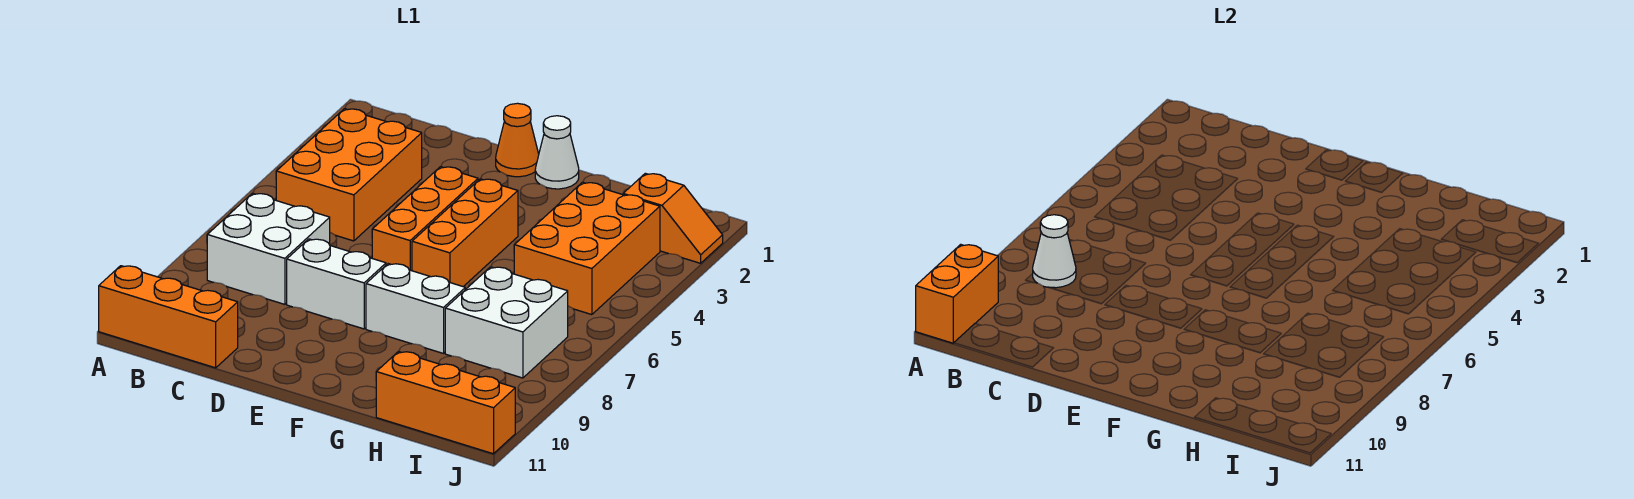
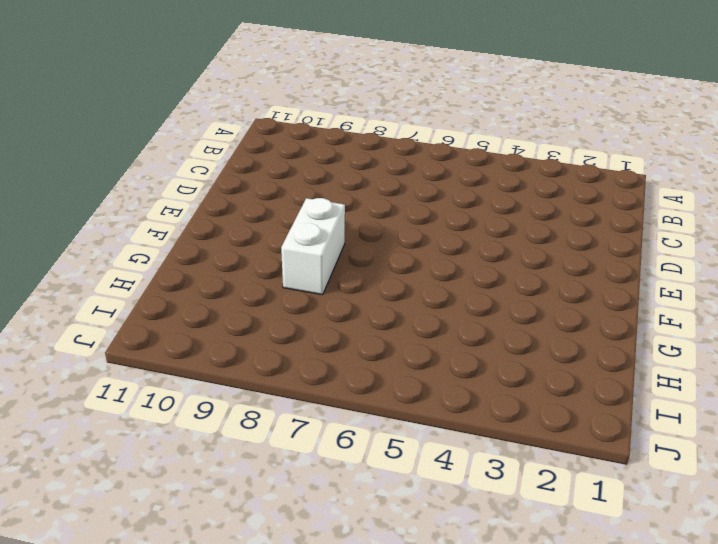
none -> orange 1x3 brick [99,266,238,368]
none -> orange 2x3 brick [276,109,422,241]
none -> white 2x2 brick [207,193,330,304]

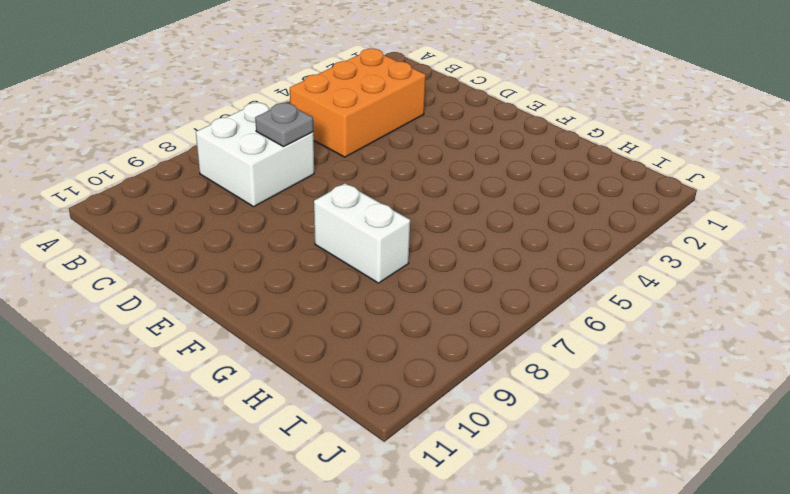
grey 1x1 plate [255,103,313,147] -> none
none -> orange 1x3 brick [99,266,238,368]
none -> white 1x2 brick [287,239,386,329]
none -> orange 1x1 cone [496,103,539,177]

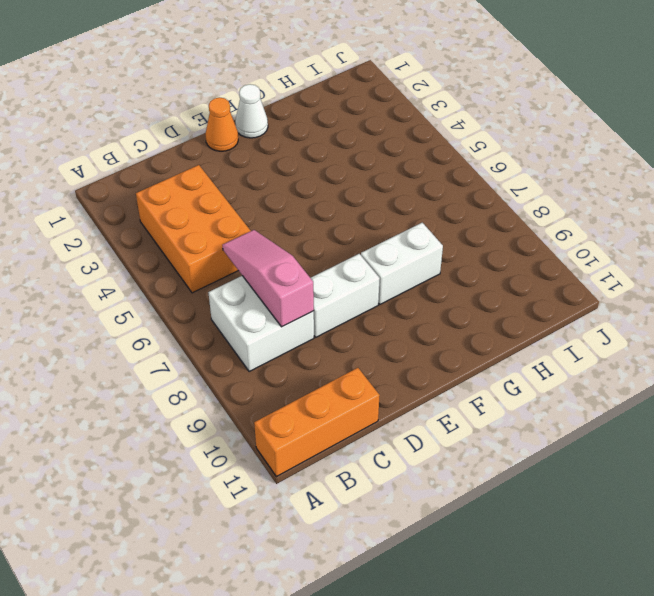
pink 1x3 slope [223,230,314,327] -> none
none -> orange 1x3 brick [372,167,478,271]
none -> orange 1x3 brick [412,179,518,287]
none -> orange 2x3 brick [514,182,660,315]

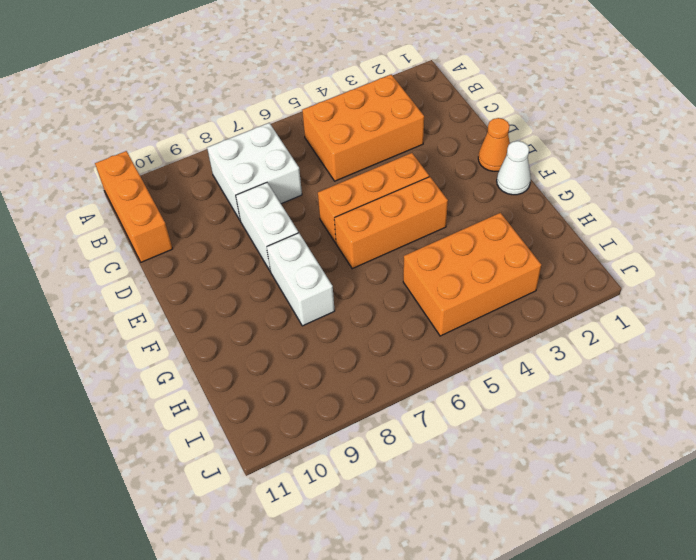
none -> white 2x2 brick [445,267,568,378]
none -> orange 1x3 brick [376,352,515,454]
none -> orange 1x2 slope [623,173,723,263]

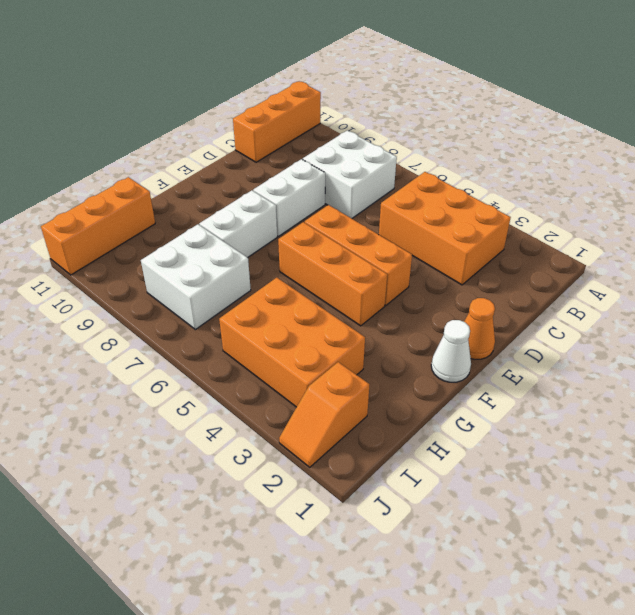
none -> orange 1x2 brick [916,244,998,343]
none -> white 1x1 cone [1033,215,1076,288]

